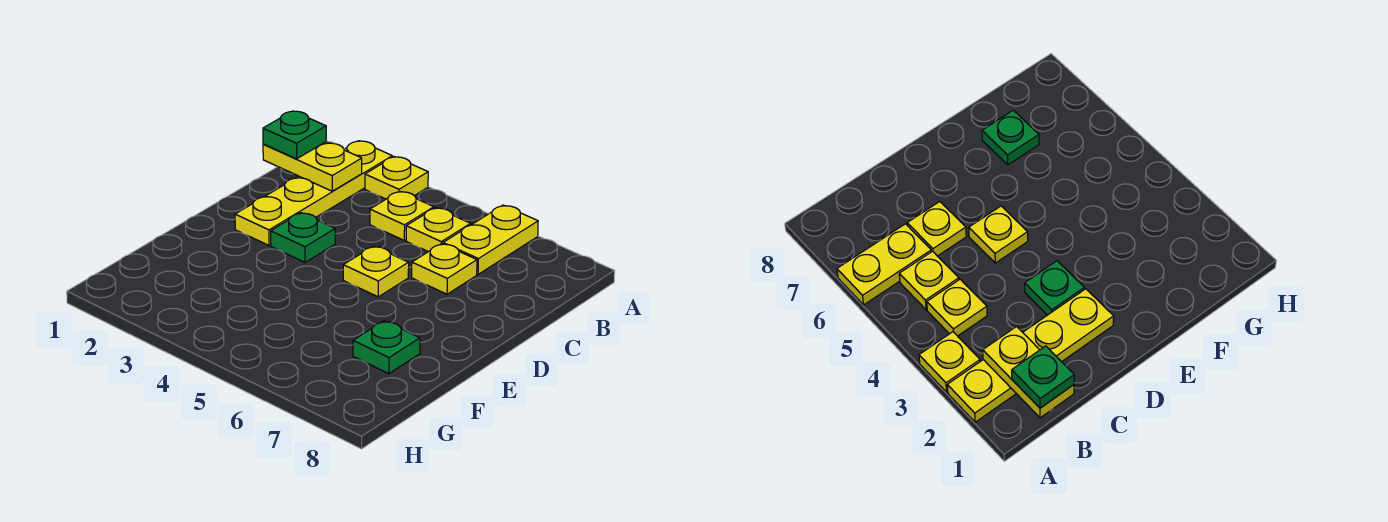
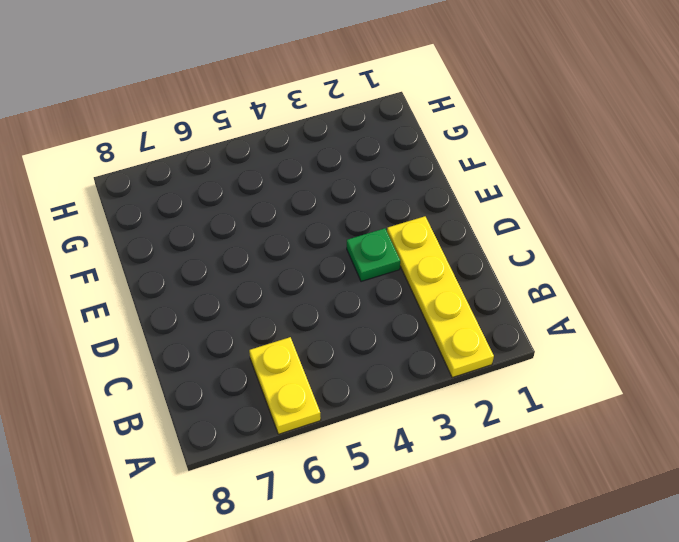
none -> yellow 1x1 plate [365,157,428,199]
none -> yellow 1x1 plate [370,191,434,240]

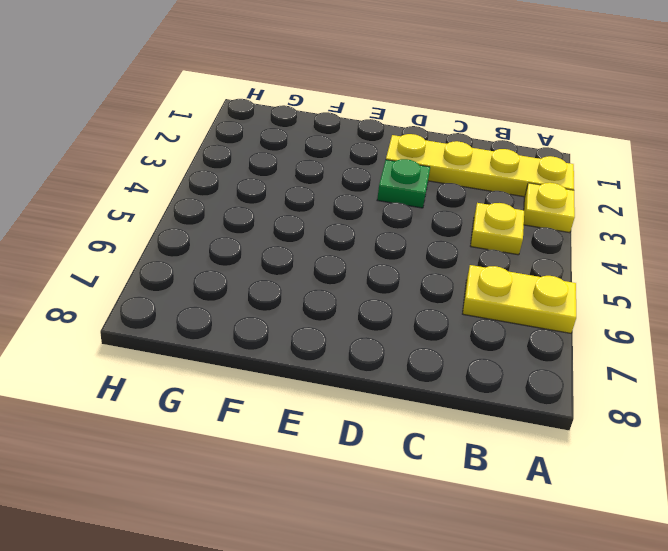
none -> yellow 1x1 plate [406,208,471,252]
none -> yellow 1x1 plate [412,244,477,294]

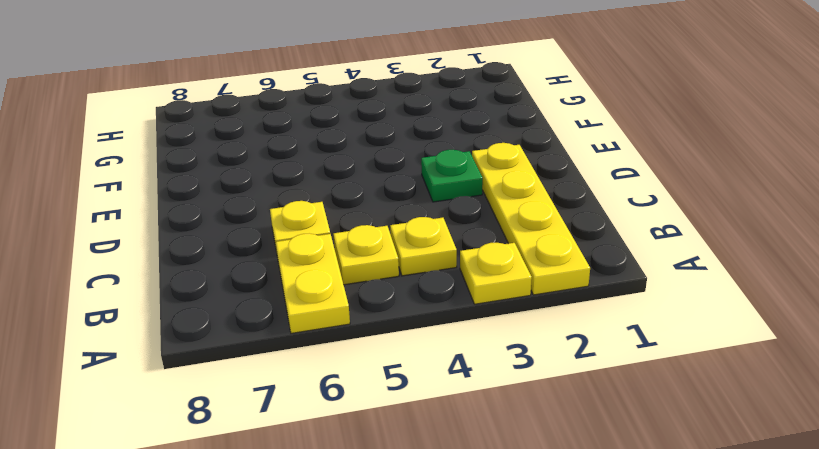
none -> yellow 1x1 plate [343,246,409,297]
none -> green 1x1 plate [353,321,420,374]

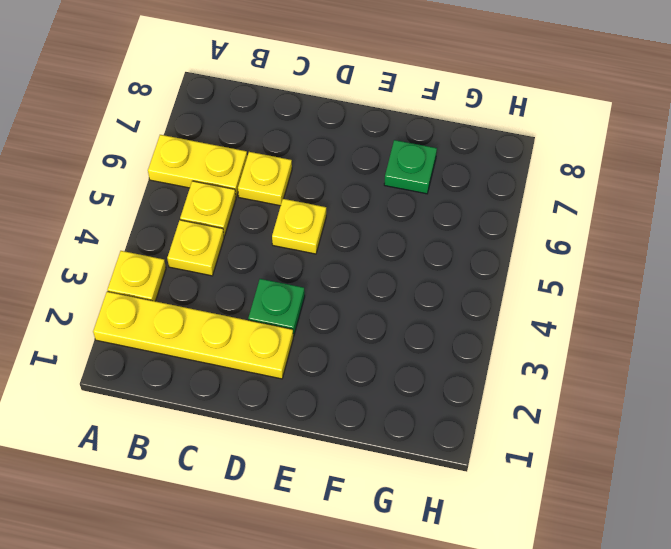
none -> yellow 1x2 plate [263,142,362,191]
none -> green 1x1 plate [263,111,326,159]

